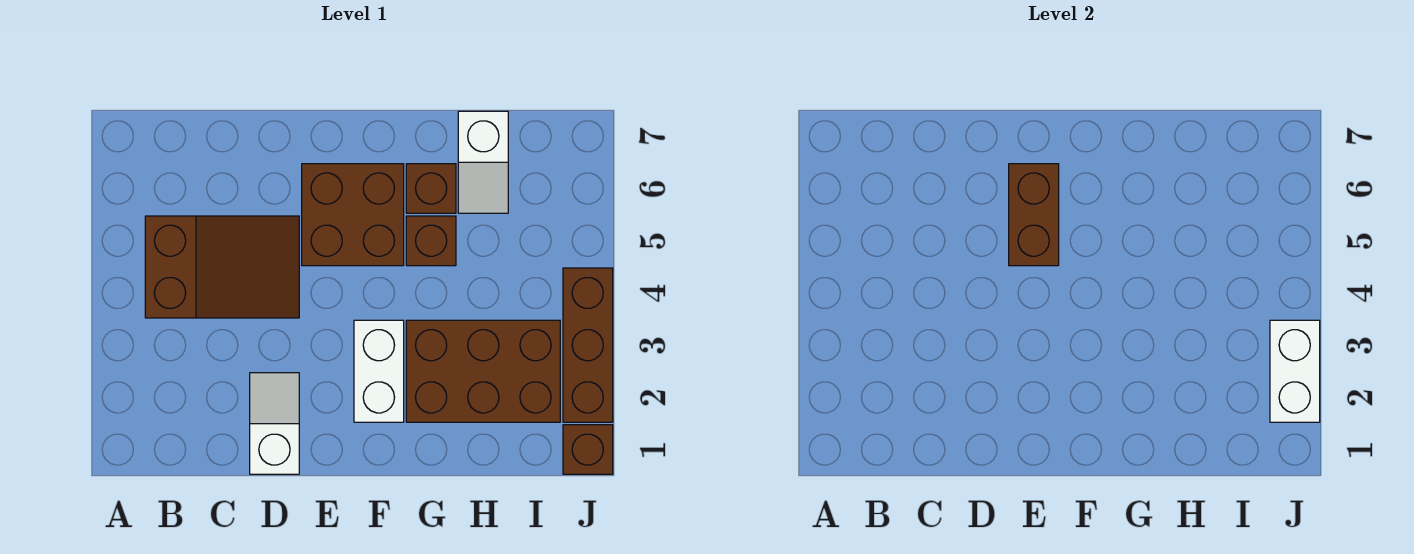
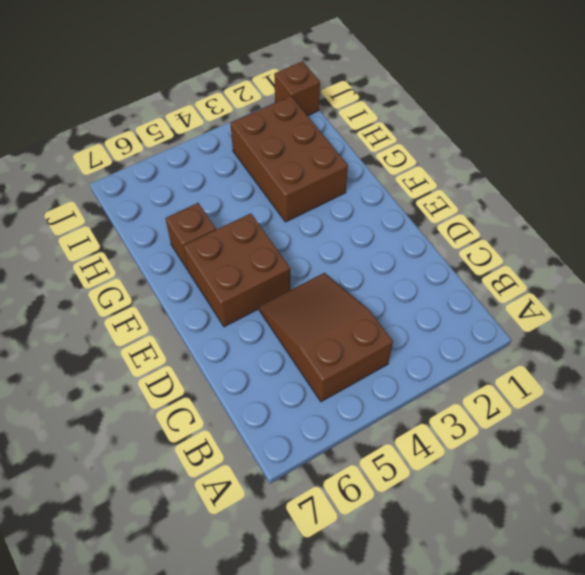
none -> white 1x2 slope [250,373,299,474]
none -> white 1x2 brick [354,320,404,422]
none -> brown 1x1 brick [406,216,456,266]

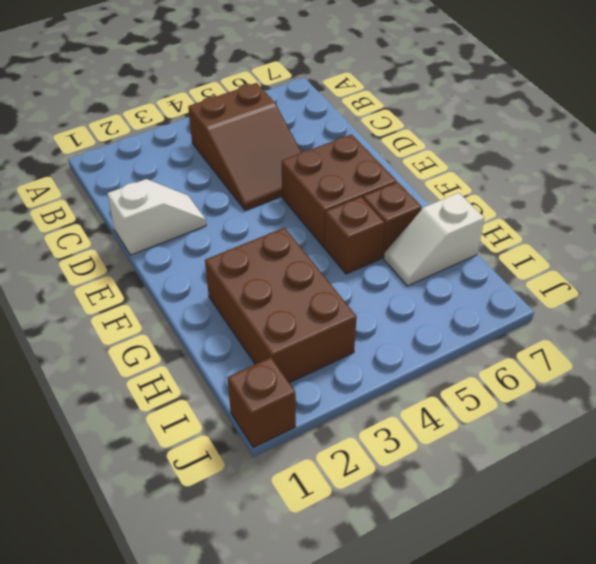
none -> white 1x2 brick [354,320,404,422]
none -> brown 1x3 brick [563,268,613,422]
none -> brown 1x2 brick [1009,164,1059,266]

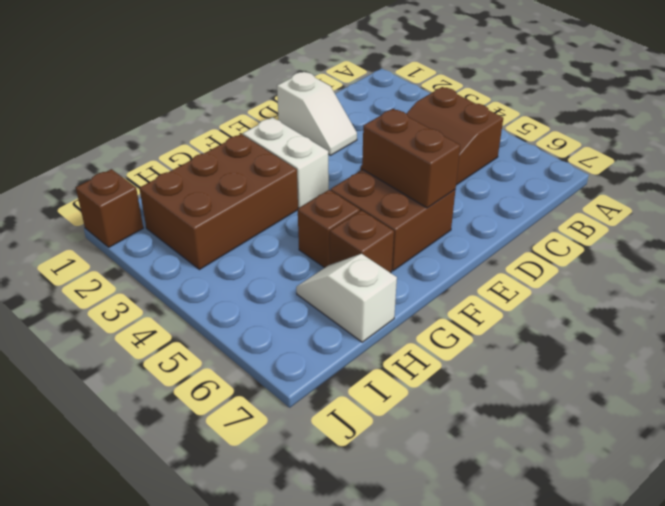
none -> brown 1x3 brick [563,268,613,422]
none -> white 1x2 brick [1270,320,1320,422]

